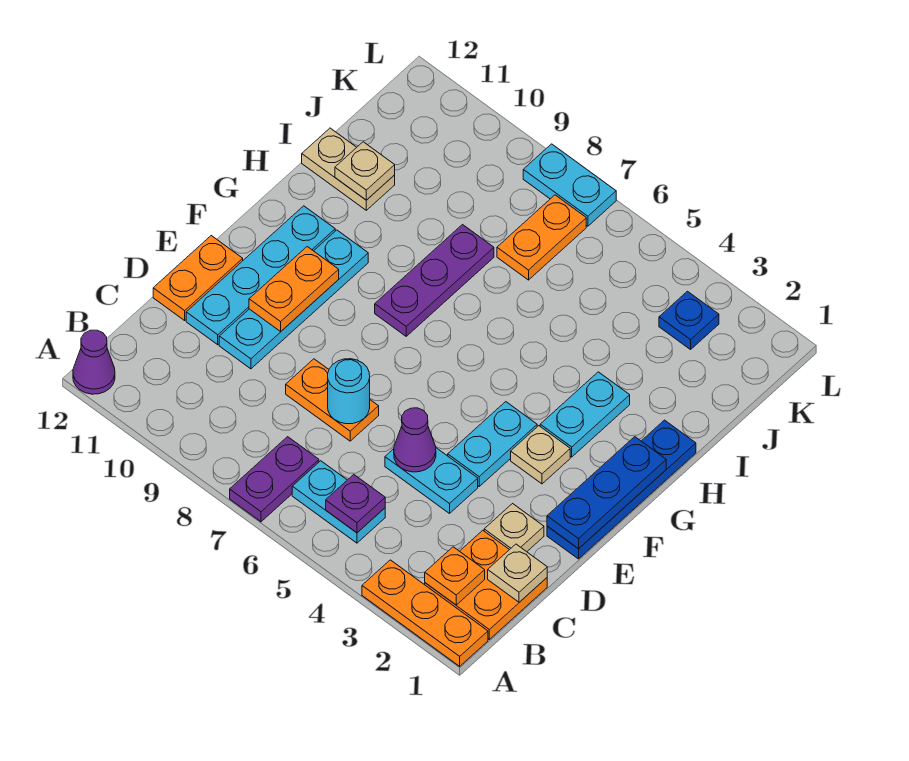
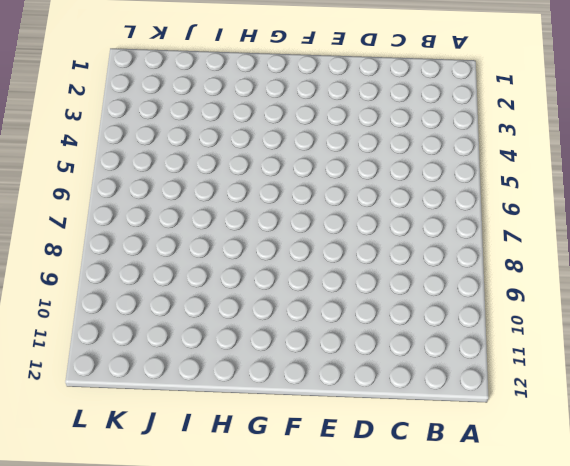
none -> orange 1x3 plate [362,560,488,666]
none -> purple 1x2 plate [230,437,319,522]
none -> purple 1x1 cone [73,330,115,394]

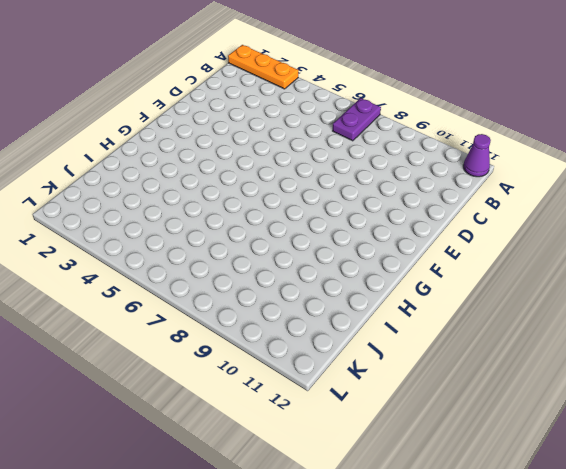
none -> orange 2x2 plate [425,530,547,639]
none -> cyan 1x2 plate [292,461,385,543]
none -> tan 1x1 plate [484,504,544,552]

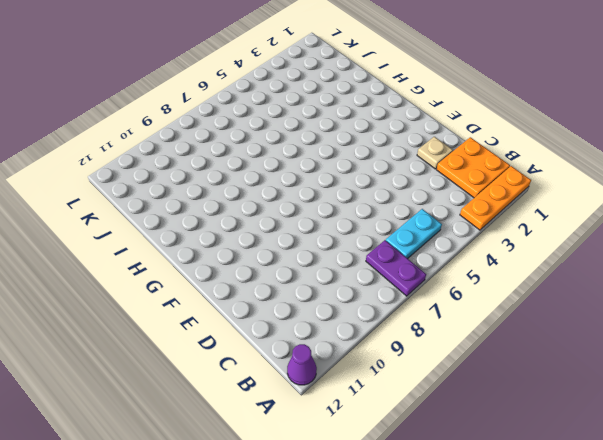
none -> cyan 1x2 plate [385,448,478,513]
none -> orange 1x2 plate [286,359,379,441]
none -> cyan 1x4 plate [219,230,368,369]

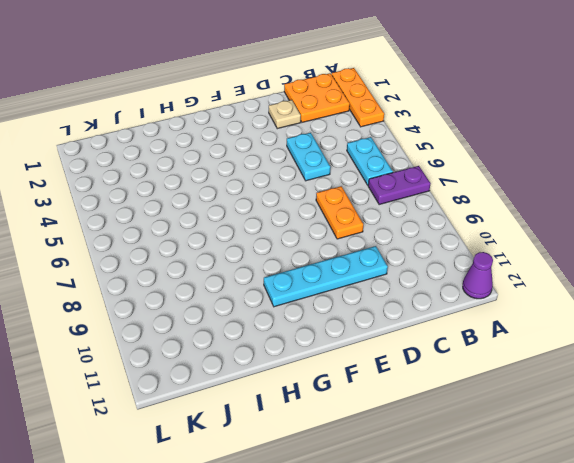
none -> cyan 1x4 plate [186,206,335,345]
none -> orange 1x2 plate [153,236,243,320]
none -> blue 1x4 plate [547,420,696,559]

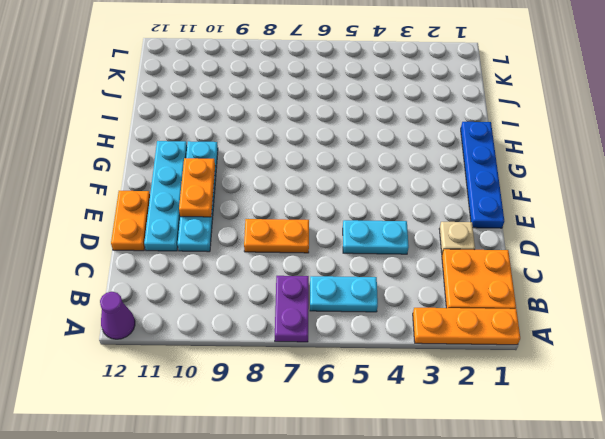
none -> cyan 1x2 plate [448,402,537,486]
none -> tan 1x1 plate [511,426,570,484]
none -> cyan 1x2 plate [540,372,630,457]

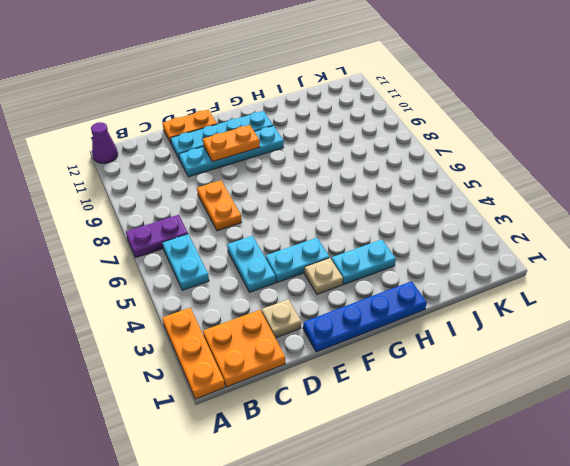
none -> purple 1x3 plate [375,225,494,336]
none -> tan 1x2 plate [302,128,395,210]
none -> orange 1x2 plate [497,195,586,280]

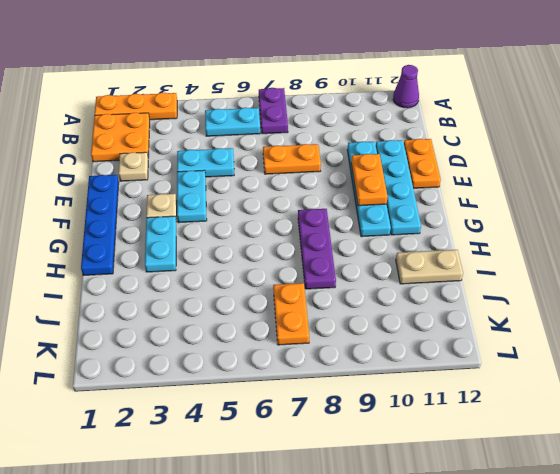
none -> blue 1x1 plate [659,291,719,349]
none -> cyan 1x2 plate [523,144,616,226]
none -> orange 1x1 plate [425,547,485,605]

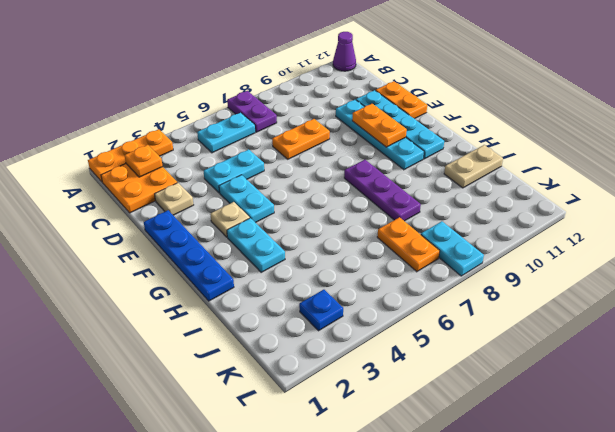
cyan 1x2 plate [421,221,484,276] -> cyan 1x2 plate turned to [523,144,616,226]
none -> purple 1x1 plate [326,475,385,533]
none -> tan 1x1 plate [488,544,547,602]
none -> purple 1x1 cone [394,408,436,472]

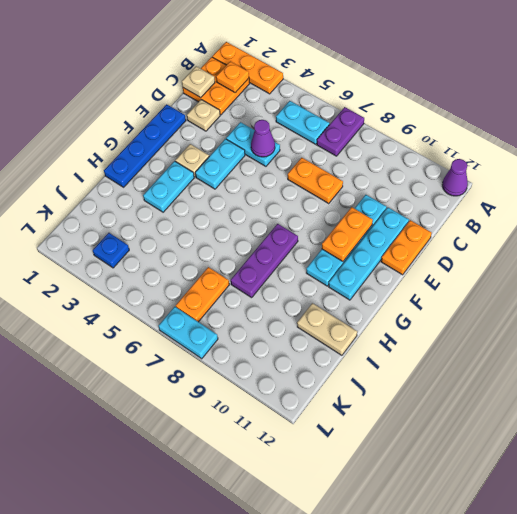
none -> purple 1x1 plate [326,475,385,533]
none -> cyan 1x1 round brick [328,359,370,424]
none -> blue 1x3 plate [547,437,666,549]

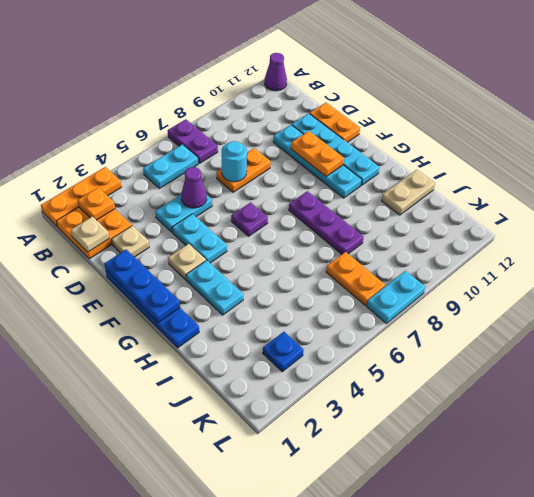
purple 1x1 plate [231,202,268,236] -> purple 1x1 plate moved to [326,475,385,533]
none -> tan 1x1 plate [335,142,395,200]

